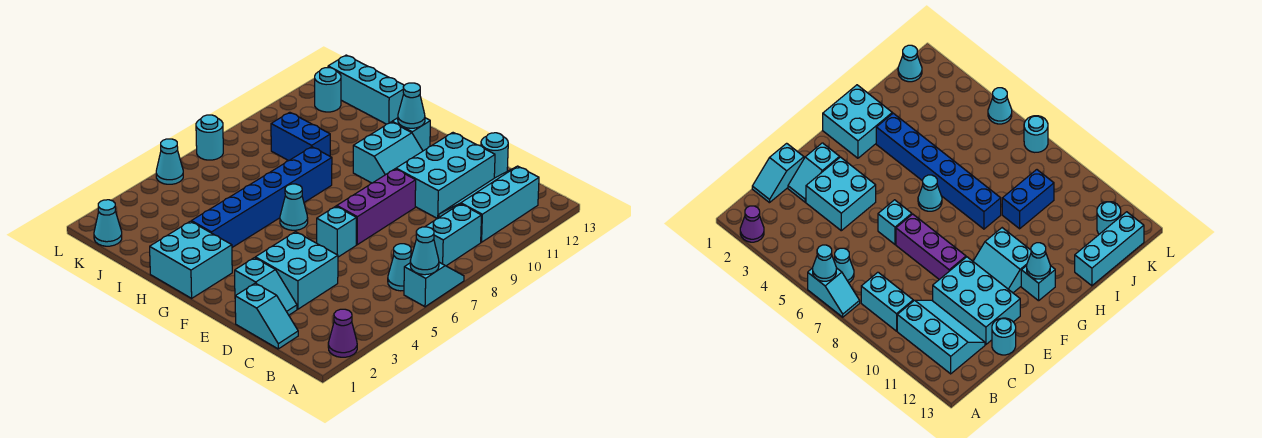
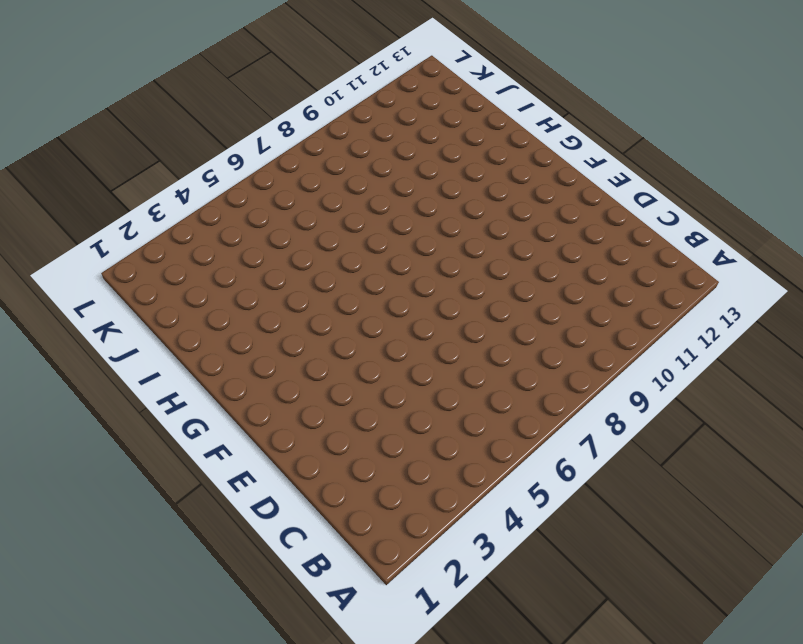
none -> purple 1x1 cone [328,309,357,357]
none -> cyan 1x2 slope [404,262,464,307]
none -> cyan 1x1 cone [388,244,411,291]

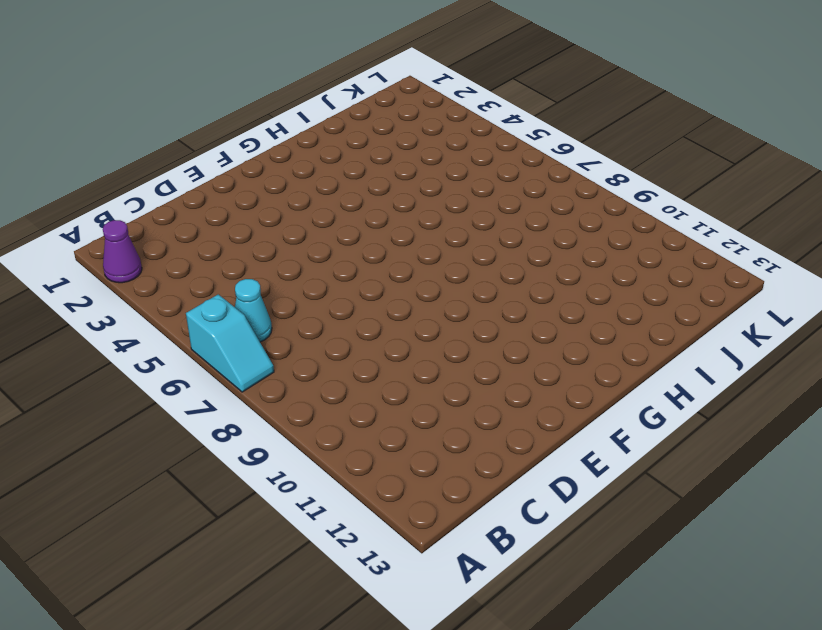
none -> cyan 1x2 brick [425,204,481,266]
none -> cyan 2x3 slope [439,166,539,242]
none -> cyan 1x2 slope [235,283,298,349]

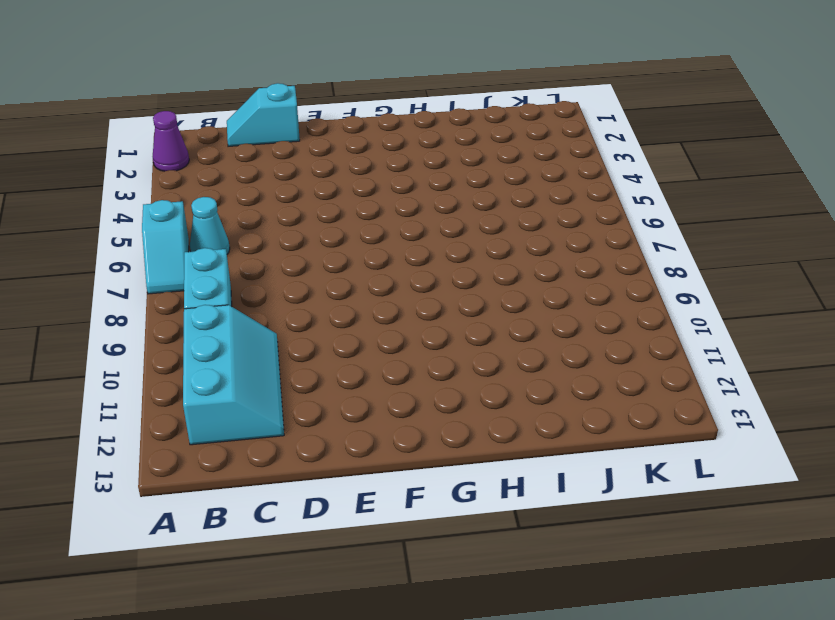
none -> cyan 1x2 slope [235,258,297,315]
none -> cyan 2x2 brick [255,232,338,309]
none -> cyan 2x3 brick [396,133,495,219]

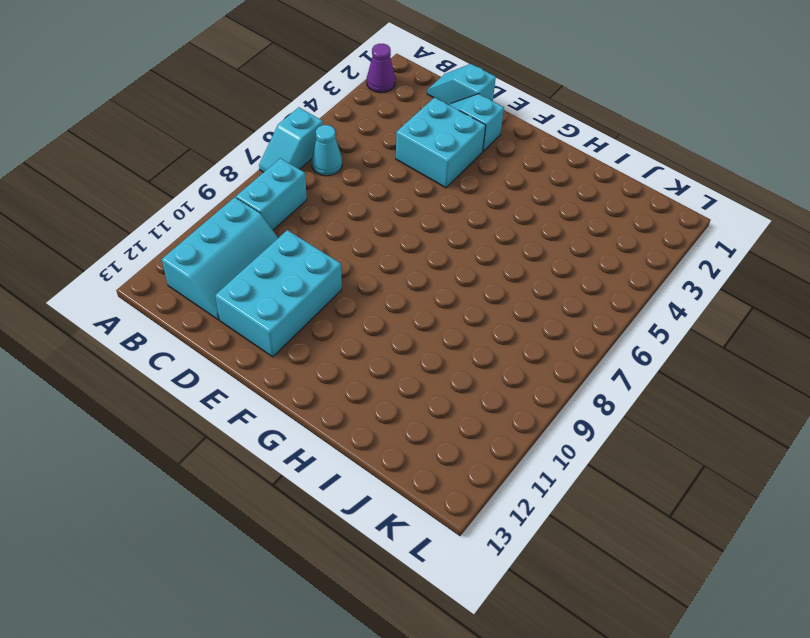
none -> cyan 1x1 round brick [481,133,508,178]
none -> cyan 1x1 brick [317,206,356,257]
none -> purple 1x3 brick [337,169,416,245]

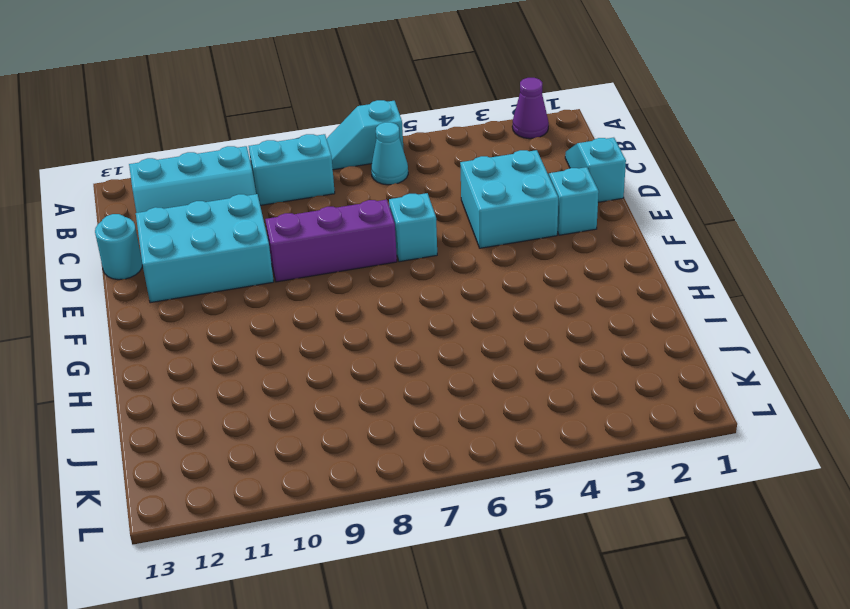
none -> cyan 2x2 slope [353,122,423,183]
none -> cyan 2x2 brick [150,221,232,298]
none -> cyan 1x1 cone [280,184,308,230]

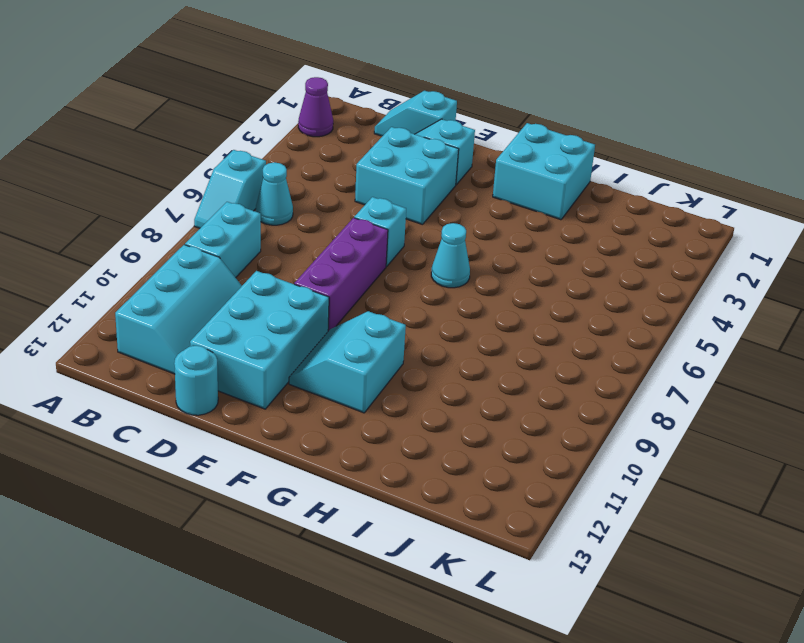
none -> cyan 1x1 brick [392,118,430,151]
none -> blue 1x6 brick [191,147,332,247]
none -> blue 1x2 brick [271,112,330,161]

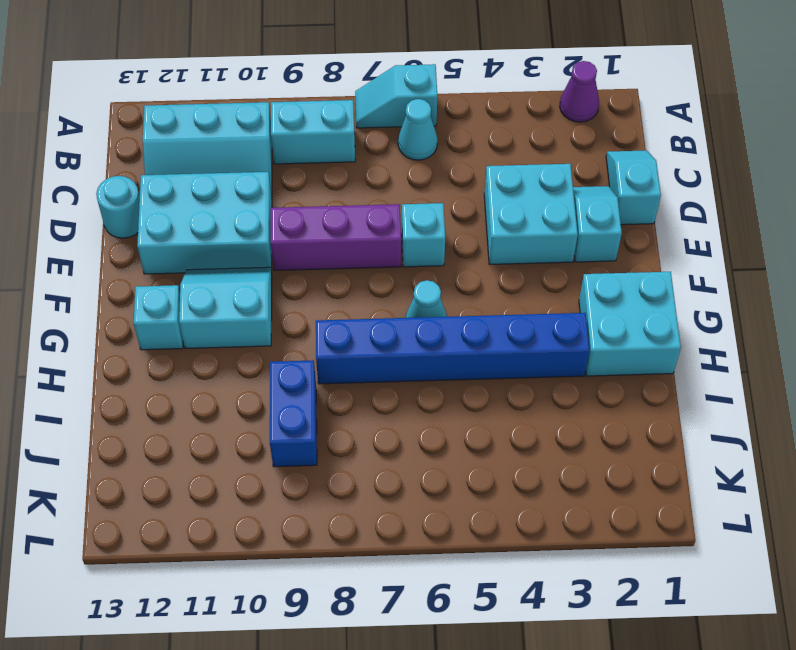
none -> cyan 1x3 brick [328,55,404,124]
none -> cyan 1x1 cone [94,200,122,246]
none -> cyan 1x1 round brick [315,68,341,112]

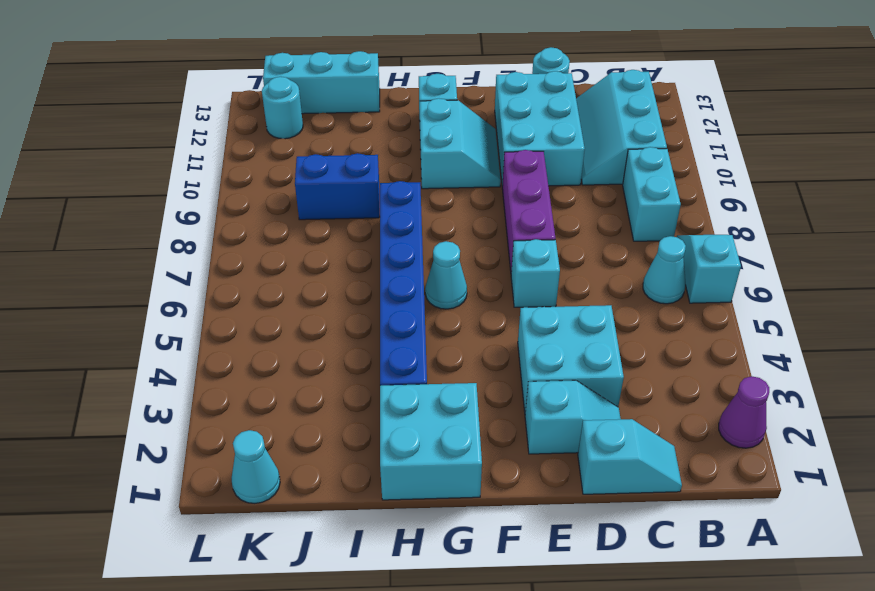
none -> cyan 1x1 cone [156,139,183,184]
none -> cyan 1x1 round brick [196,115,223,160]
none -> cyan 1x1 cone [410,227,439,275]

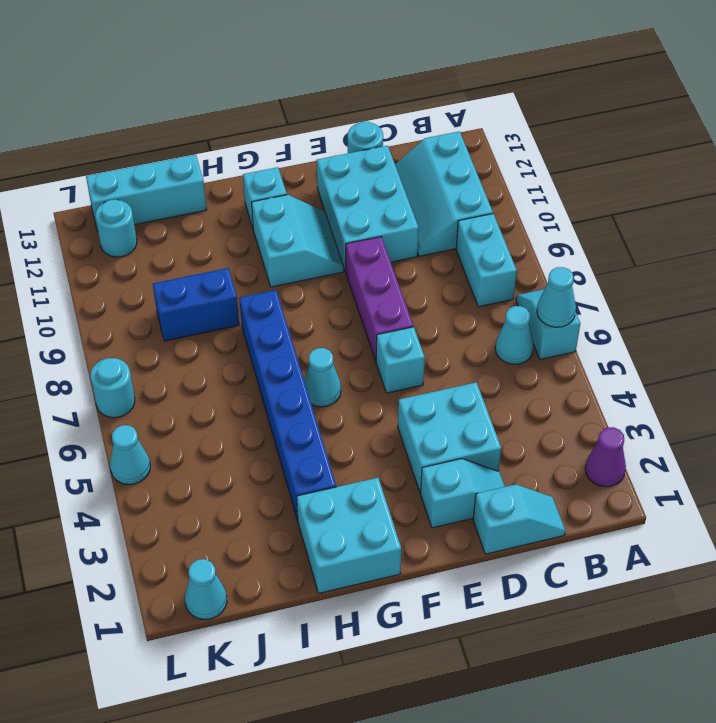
none -> cyan 1x1 cone [398,83,425,128]

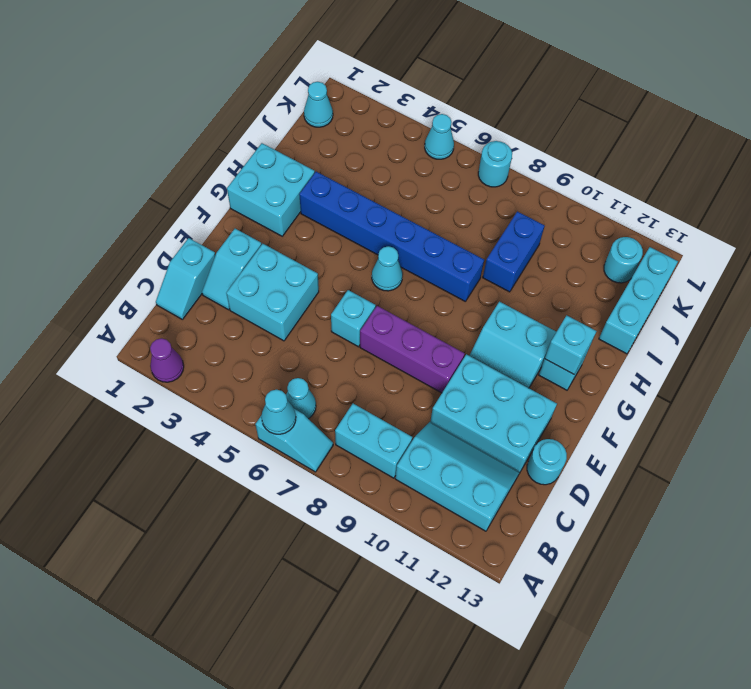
cyan 1x1 brick [545,315,597,374] -> cyan 1x1 cone [398,83,425,128]

